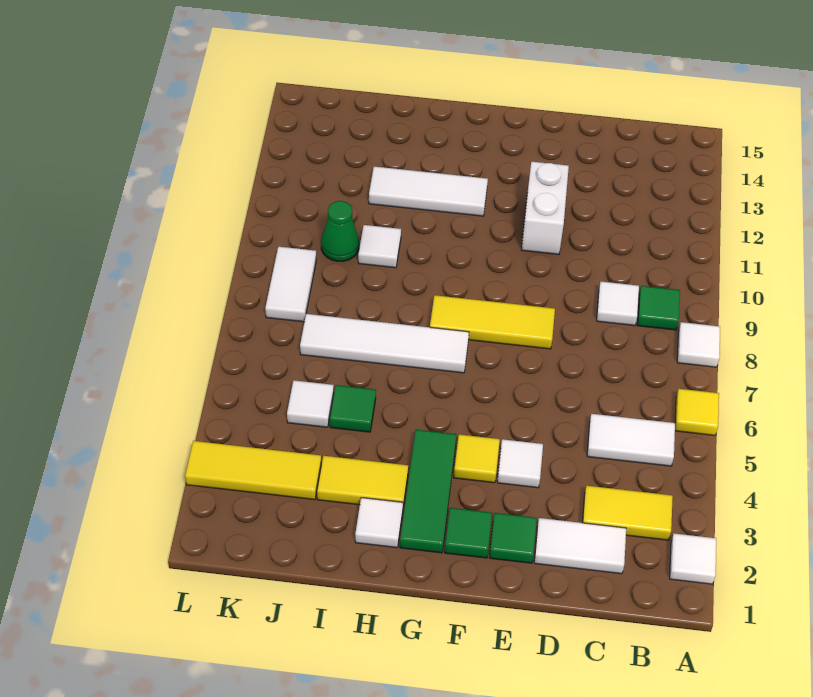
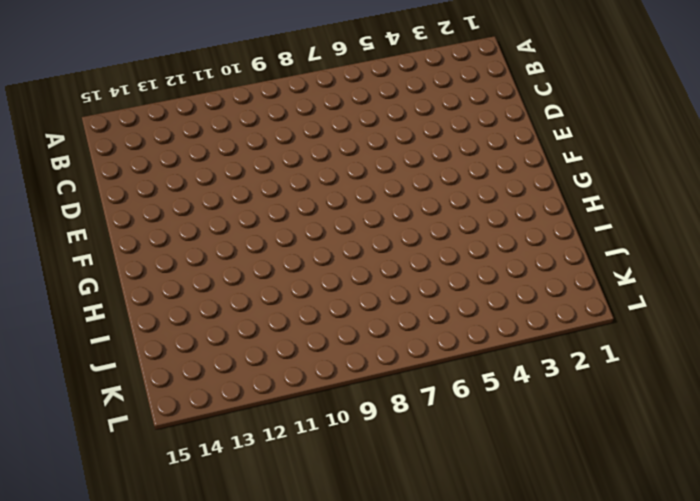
none -> white 1x1 tile [670,534,716,584]
none -> yellow 1x1 tile [675,389,719,435]
none -> white 1x1 tile [677,322,720,367]

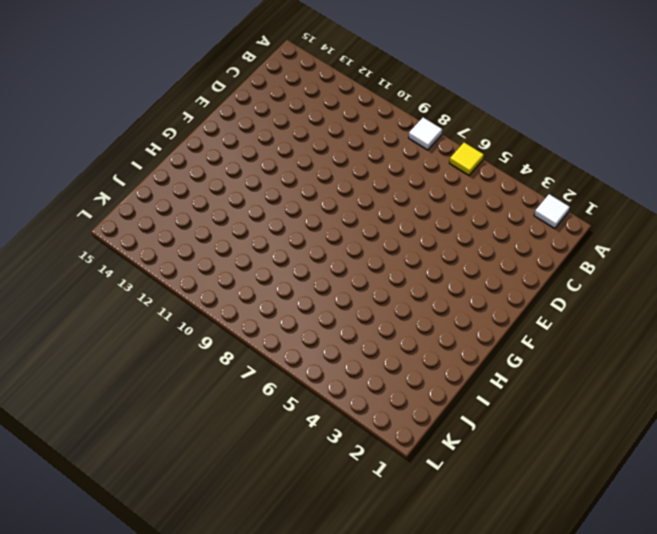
none -> yellow 1x2 tile [583,486,673,540]
none -> white 1x2 tile [587,414,675,466]
none -> green 1x1 tile [637,286,680,330]

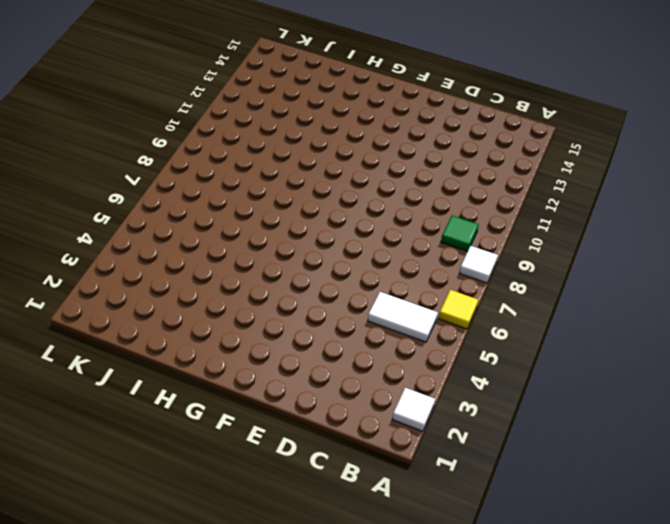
none -> yellow 1x2 tile [583,486,673,540]
none -> white 1x2 tile [534,518,626,574]
none -> white 1x1 tile [597,282,639,326]

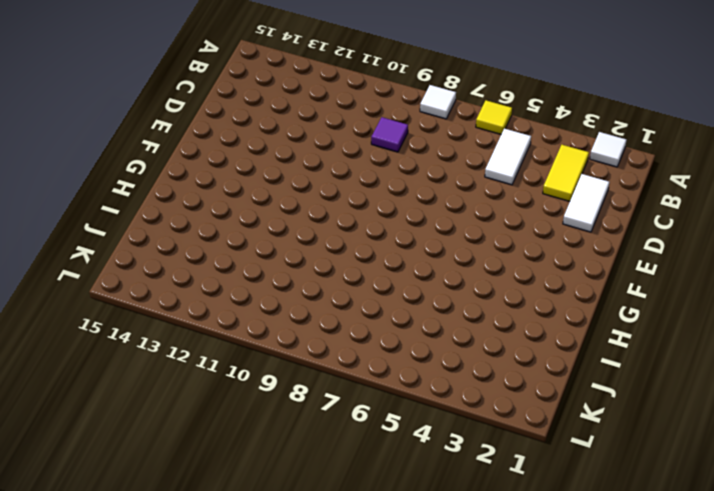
purple 1x1 tile [371,117,408,152] -> white 1x1 tile [597,282,639,326]
none -> green 1x1 tile [637,286,680,330]
none -> green 1x1 tile [489,513,537,563]
none -> white 1x1 tile [497,439,543,488]

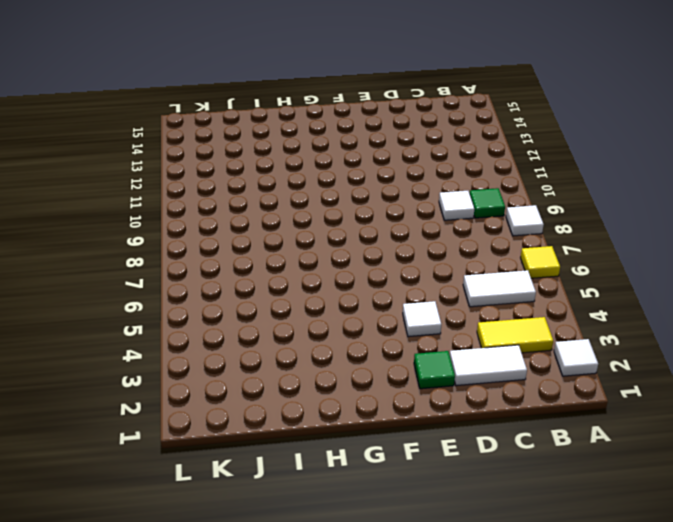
none -> yellow 1x3 tile [430,295,555,349]
none -> white 1x2 brick [522,162,569,254]
none -> green 1x1 tile [445,508,492,558]

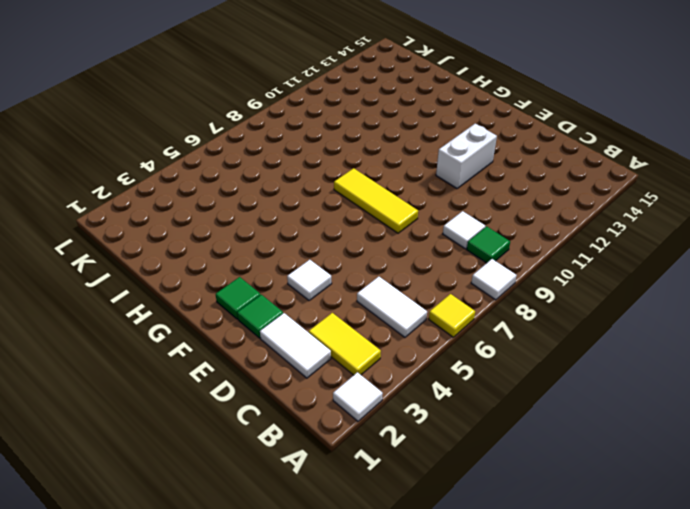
none -> yellow 1x1 tile [454,435,500,483]
none -> green 1x3 tile [400,430,457,553]
none -> white 1x4 tile [300,314,469,373]

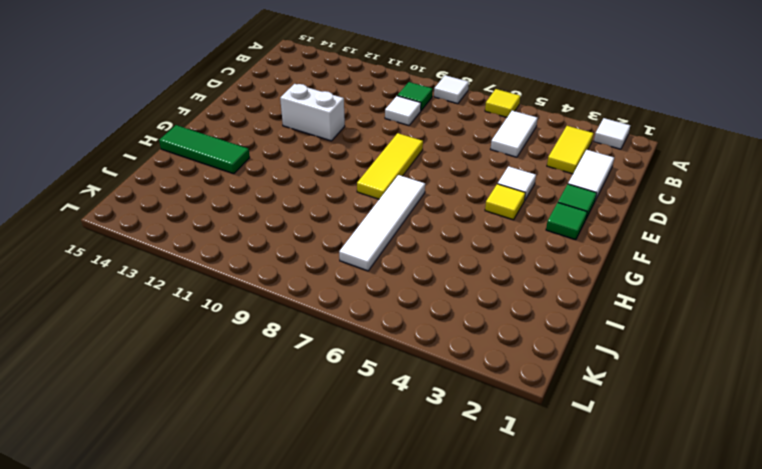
green 1x3 tile [159,125,250,174] -> green 1x3 tile moved to [400,430,457,553]
none -> white 1x3 tile [369,166,488,216]
none -> white 1x1 tile [355,498,403,548]
none -> yellow 1x2 tile [317,456,408,506]

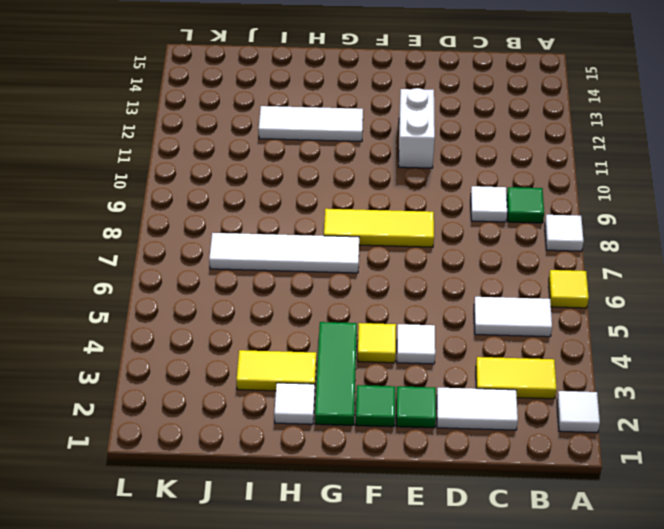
none -> green 1x1 tile [330,385,376,432]
none -> white 1x1 tile [358,225,401,268]
none -> yellow 1x3 tile [185,441,321,500]

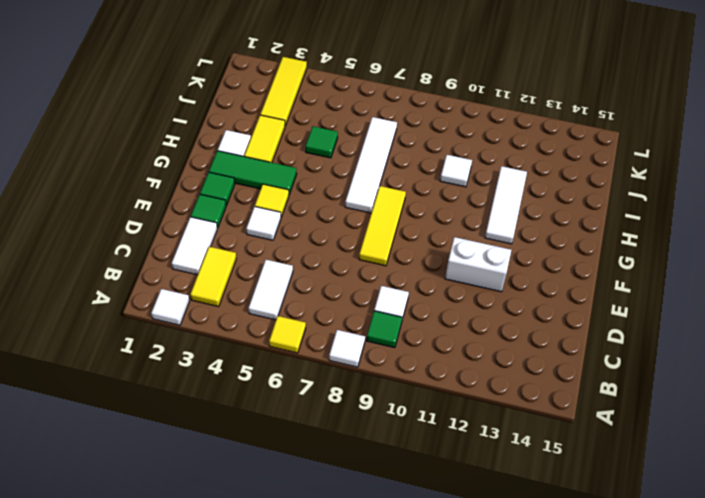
none -> white 1x1 tile [287,380,334,427]
none -> green 1x1 cone [321,201,359,261]
none -> white 1x2 tile [265,247,316,322]

